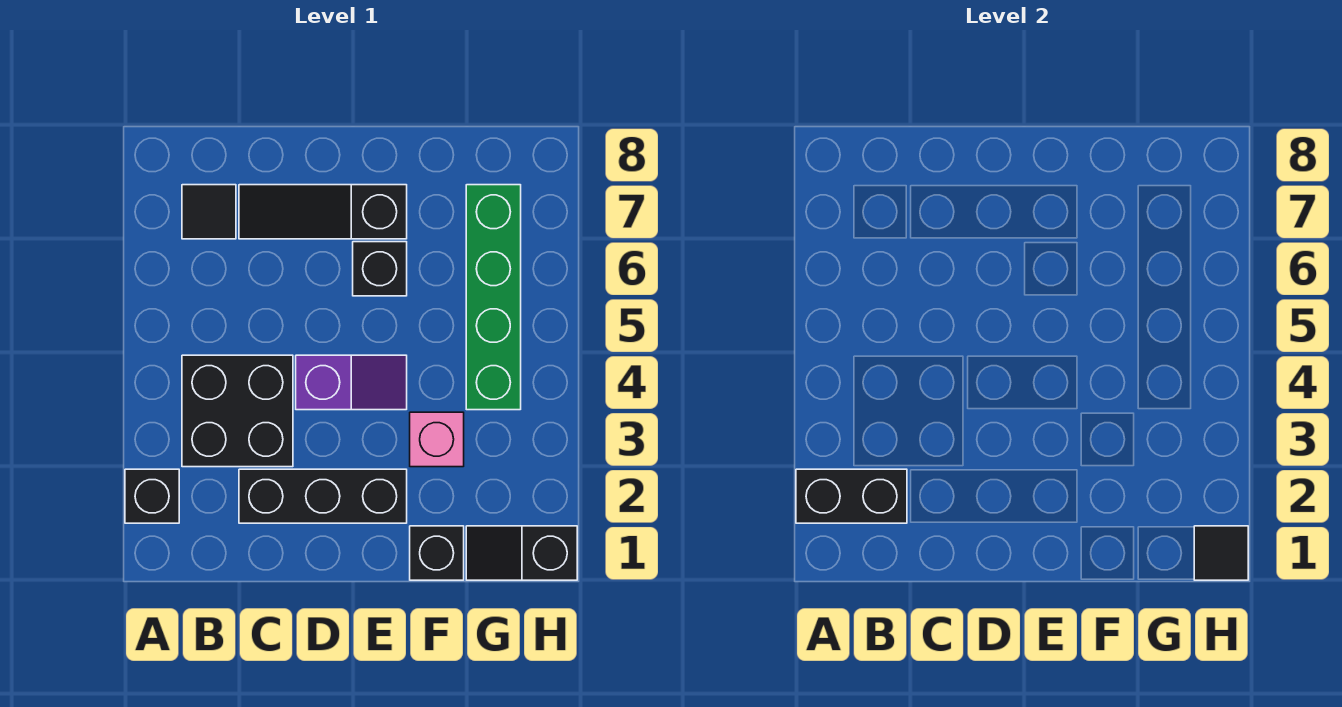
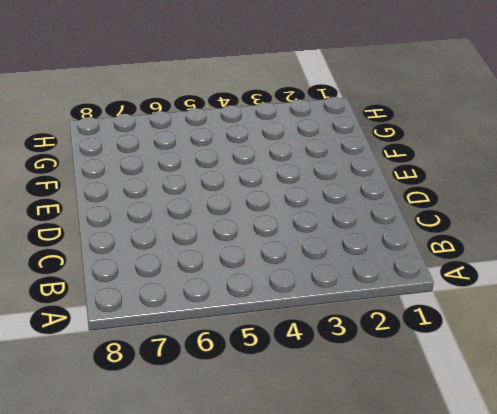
none -> black 1x1 brick [125,469,179,523]
none -> black 2x2 brick [182,355,293,467]
none -> black 1x1 tile [182,185,236,239]

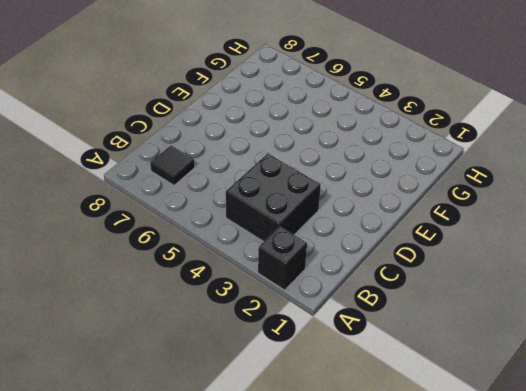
none -> black 1x3 brick [239,469,407,523]
none -> black 1x3 slope [239,185,407,239]
none -> purple 1x2 slope [296,355,407,410]

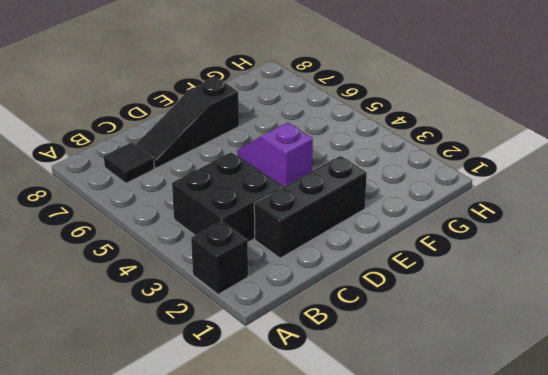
purple 1x2 slope [237,123,313,187] -> purple 1x2 slope turned to [296,355,407,410]
none -> black 1x1 brick [353,242,407,296]
none -> black 1x1 brick [410,526,464,580]
none -> pink 1x1 brick [410,412,464,467]

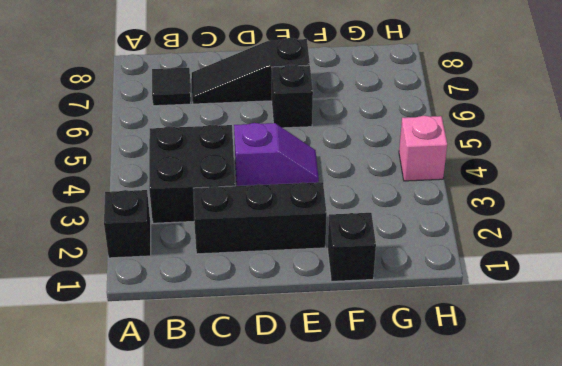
pink 1x1 brick [399,116,447,181] -> pink 1x1 brick moved to [410,412,464,467]
none -> black 1x2 slope [466,526,577,580]
none -> green 1x4 brick [466,185,521,410]
none -> black 1x2 brick [796,469,907,523]

